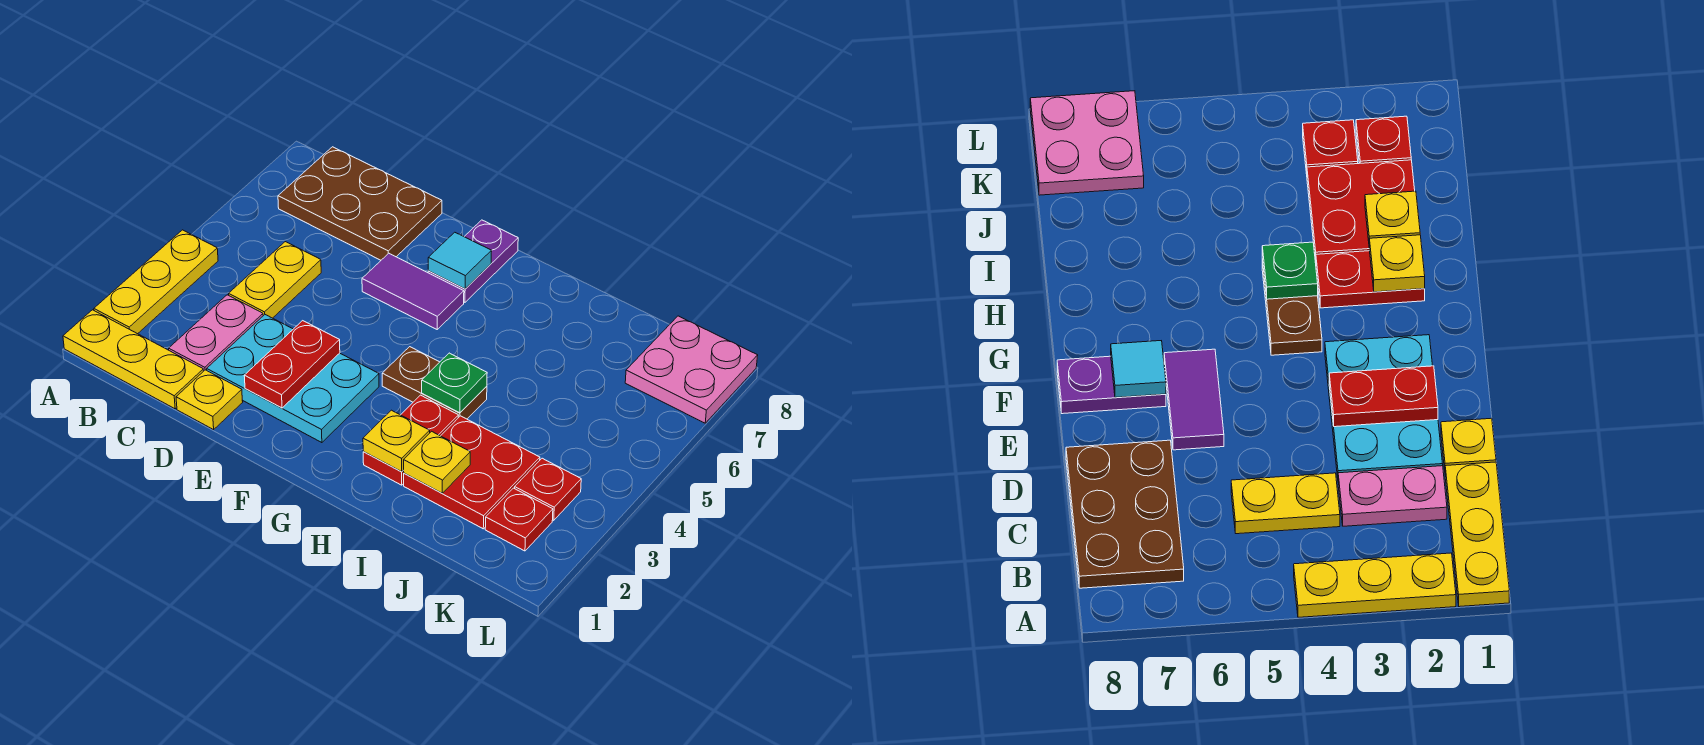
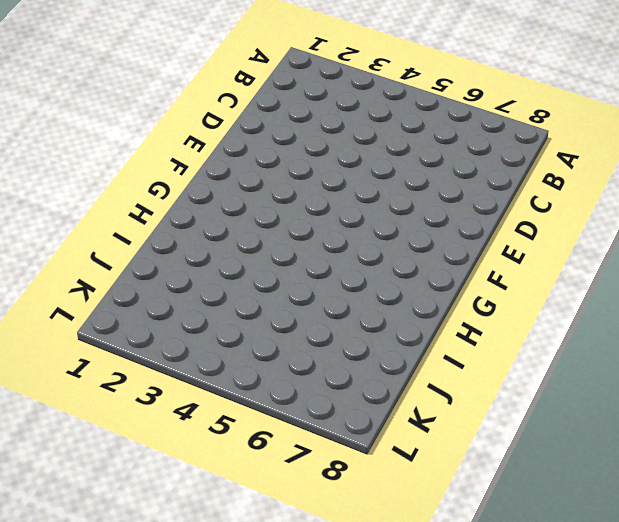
none -> yellow 1x3 plate [63,310,203,409]
none -> yellow 1x3 plate [94,230,218,334]
none -> brown 2x3 plate [278,147,442,260]

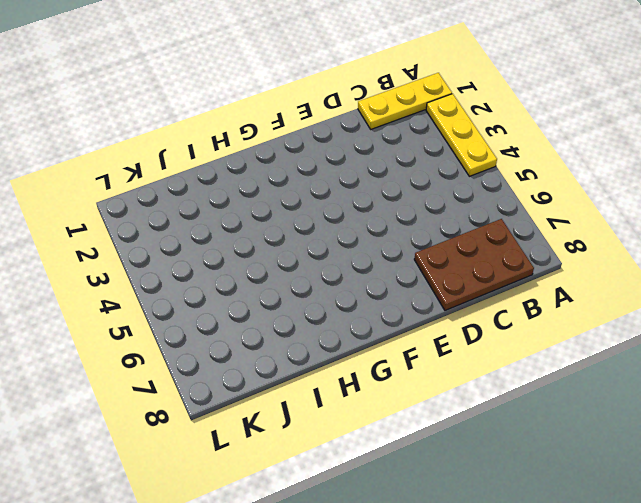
none -> pink 1x2 plate [169,295,263,371]
none -> yellow 1x2 plate [229,242,321,318]
none -> yellow 1x1 plate [176,370,243,430]

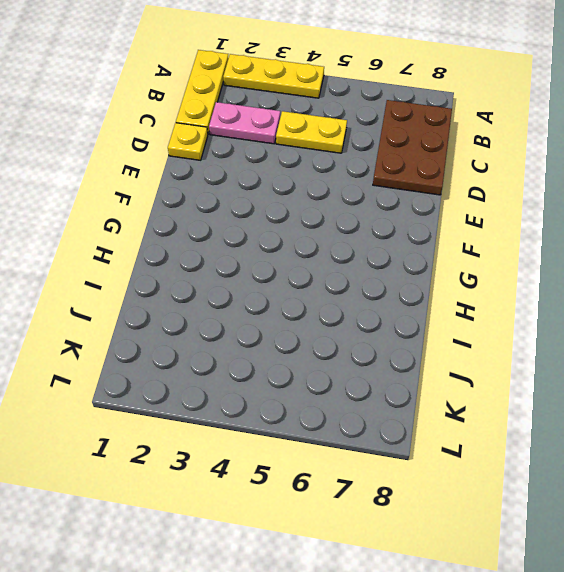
none -> cyan 2x3 plate [207,315,379,443]
none -> purple 1x2 tile [362,253,464,329]
none -> purple 1x2 plate [428,220,518,302]

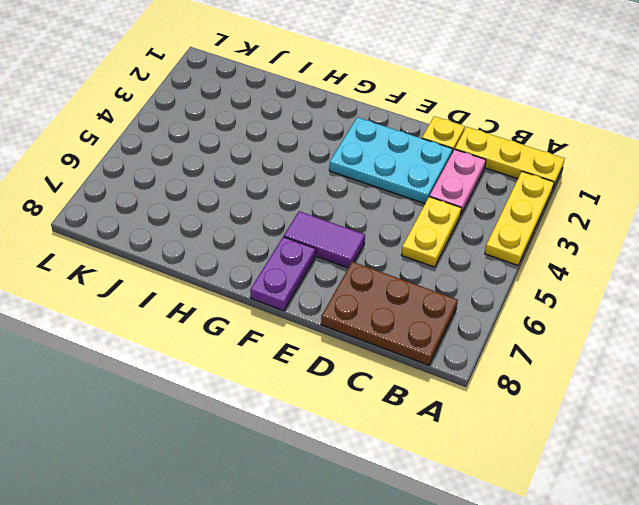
none -> brown 1x2 plate [382,347,487,419]
none -> red 1x2 plate [363,395,459,485]
none -> red 2x2 plate [404,416,540,529]

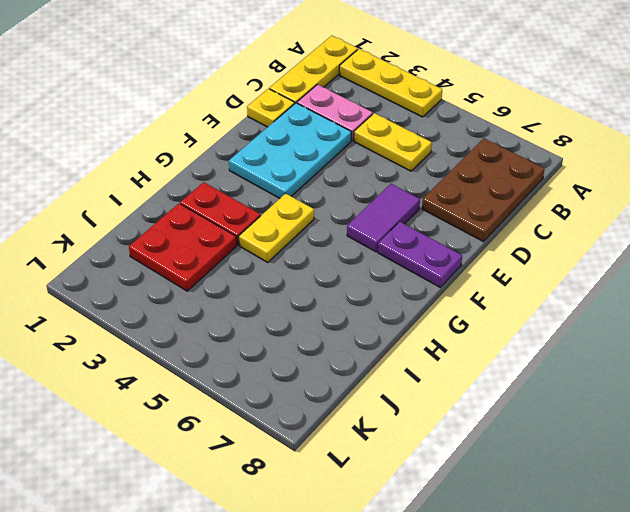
yellow 1x2 plate [239,193,314,262] -> brown 1x2 plate [382,347,487,419]
none -> red 1x1 plate [485,488,553,551]
none -> red 1x1 plate [515,458,581,520]
none -> pink 2x2 plate [625,316,758,423]

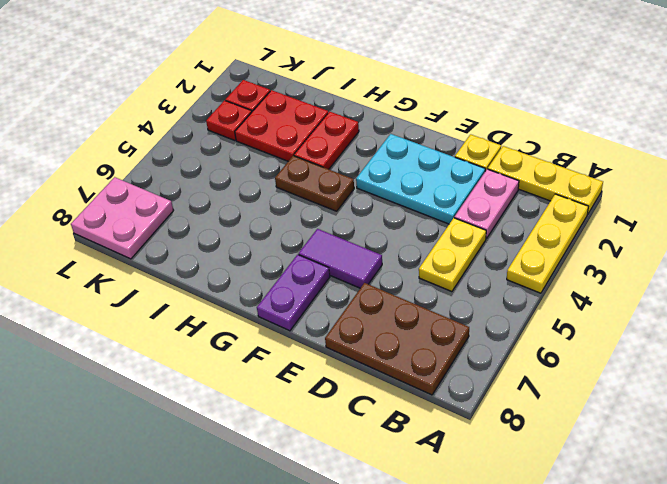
none -> red 1x2 plate [244,321,340,408]
none -> cyan 1x1 tile [428,232,492,289]
none -> yellow 1x1 plate [363,410,430,472]

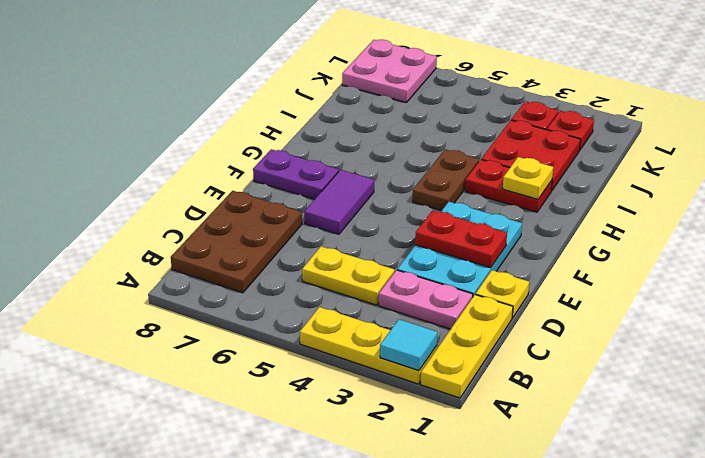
cyan 1x1 tile [380,319,438,371] -> cyan 1x1 tile moved to [428,232,492,289]
none -> green 1x1 plate [422,353,487,413]
none -> yellow 1x1 plate [404,431,470,493]

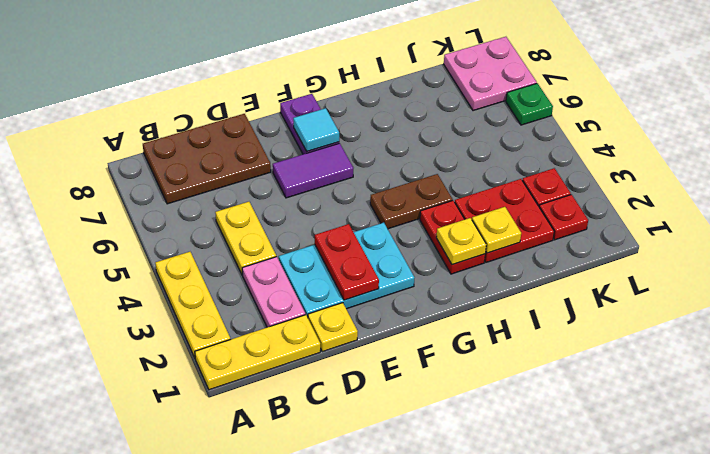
green 1x1 plate [506,83,553,125] -> green 1x1 plate moved to [422,353,487,413]

